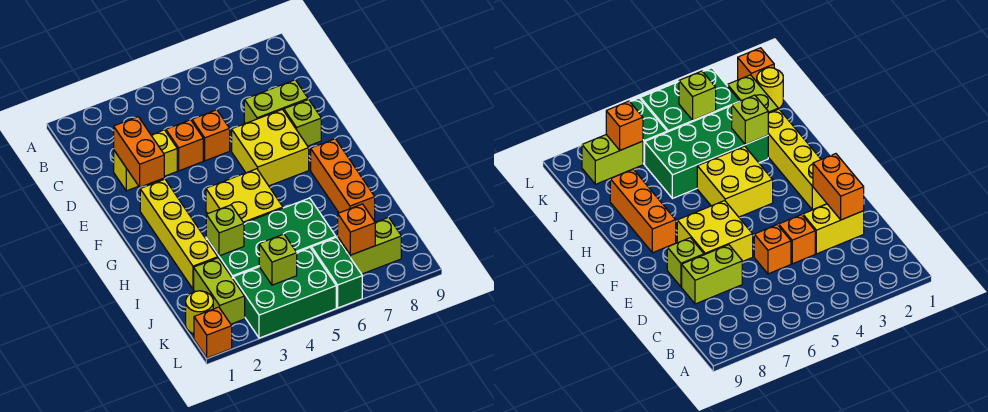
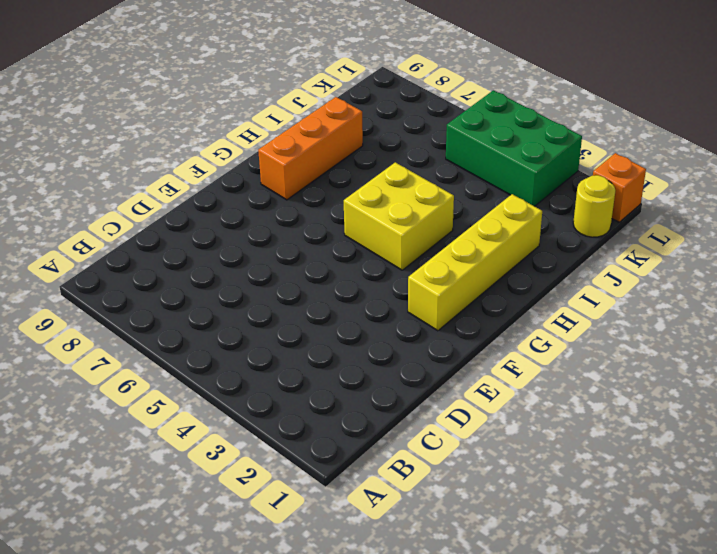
none -> yellow 1x2 brick [114,130,177,191]
none -> orange 1x1 brick [166,120,203,171]
none -> orange 1x1 brick [192,110,230,161]

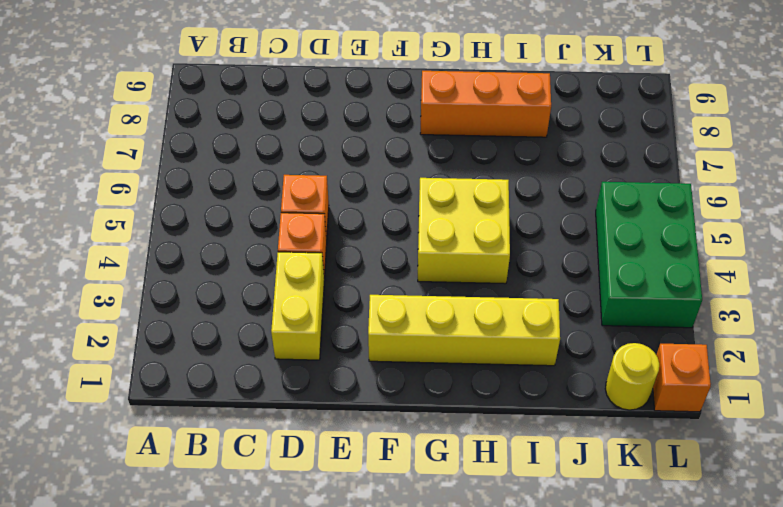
none -> lime 1x2 brick [244,80,308,124]
none -> yellow 2x2 brick [232,109,309,186]
none -> lime 1x1 brick [284,99,321,146]

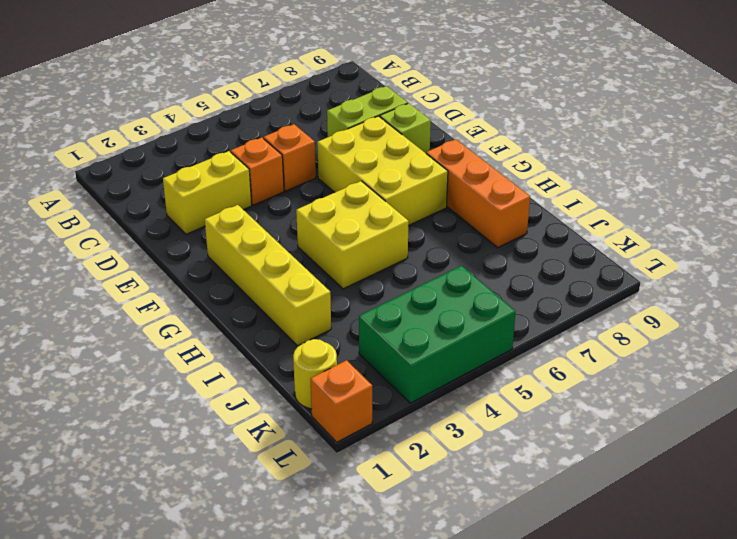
yellow 2x3 brick [317,116,448,226] -> yellow 2x2 brick [232,109,309,186]
none -> green 2x4 brick [206,198,336,278]
none -> lime 1x2 brick [194,258,245,324]
none -> green 1x2 brick [312,237,362,308]

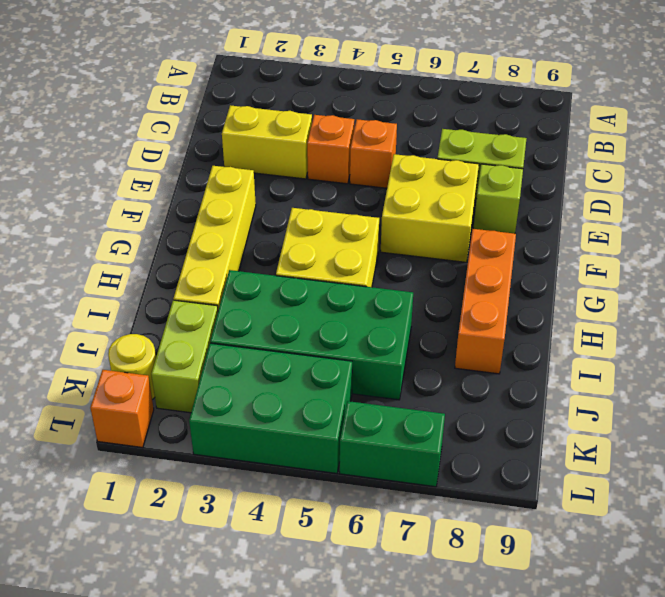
green 1x2 brick [340,401,445,487] -> green 1x2 brick turned to [312,237,362,308]
none -> lime 1x2 brick [338,217,401,274]
none -> orange 1x2 brick [114,117,164,187]
none -> lime 1x1 brick [206,205,244,256]

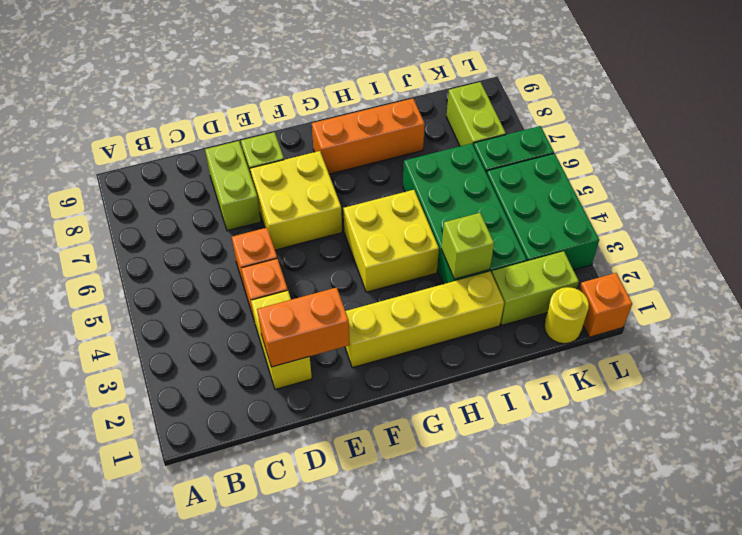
none -> lime 1x1 brick [259,234,297,285]
none -> orange 1x1 brick [338,204,375,255]

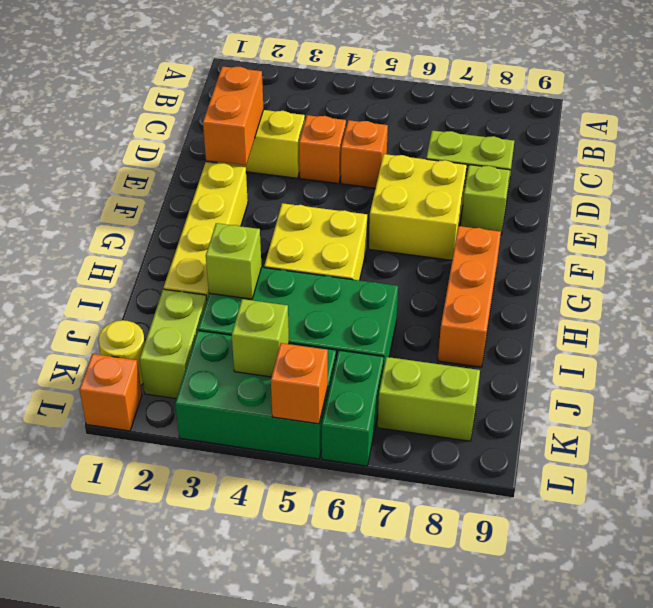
orange 1x1 brick [271,343,328,424] -> orange 1x1 brick moved to [338,204,375,255]

